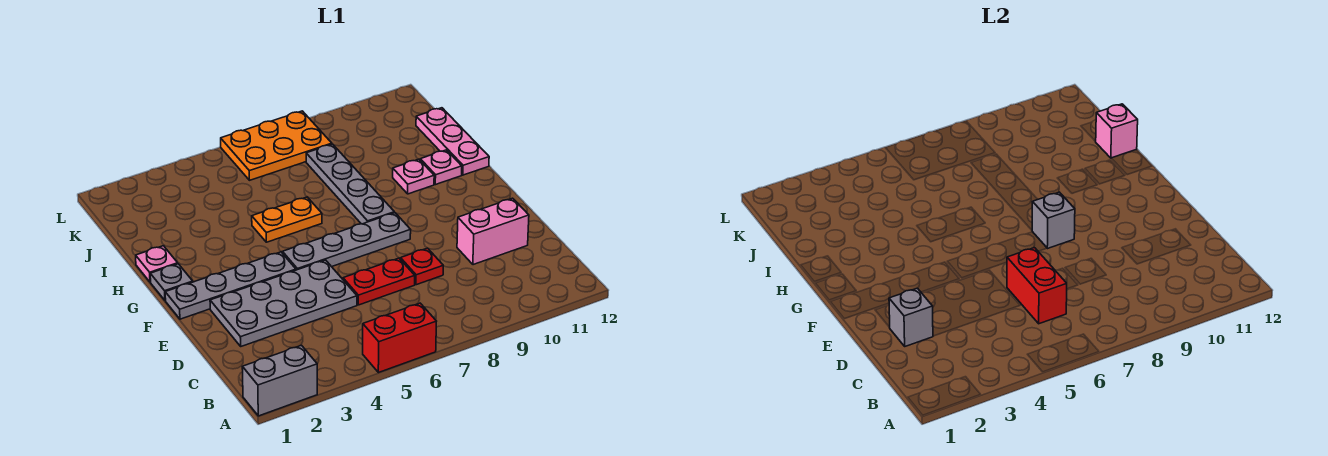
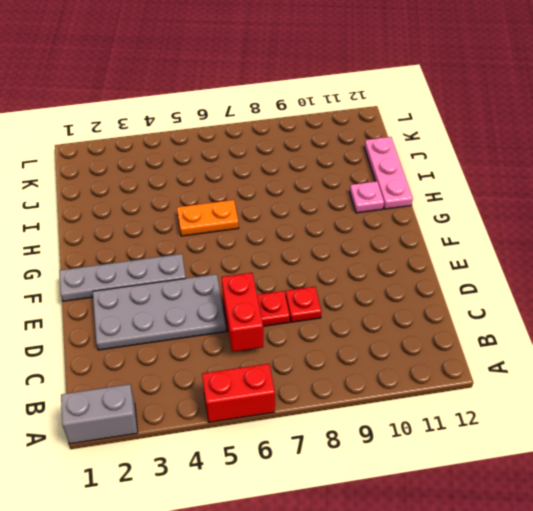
none -> pink 1x2 brick [457,198,529,265]
none -> grey 1x4 plate [282,213,411,270]
none -> grey 1x1 plate [150,264,193,301]

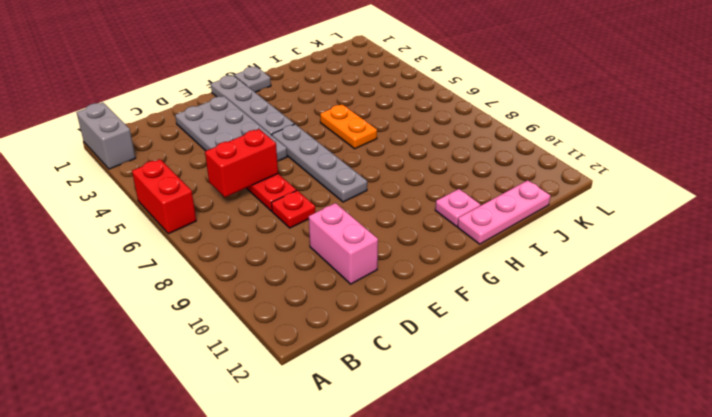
none -> grey 1x4 plate [306,144,394,224]
none -> pink 1x1 plate [136,246,178,282]
none -> pink 1x1 plate [393,159,434,194]

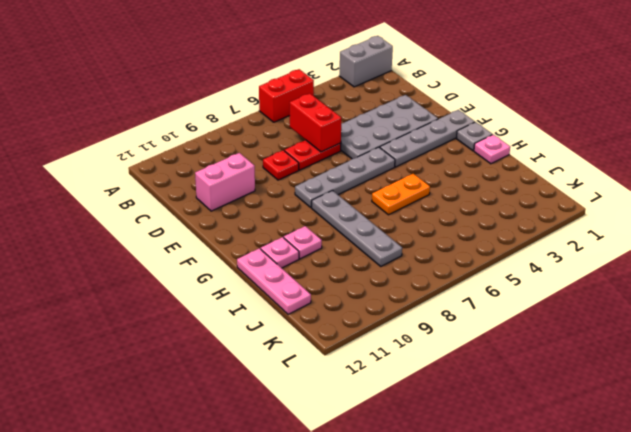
none -> orange 2x3 plate [221,111,332,180]
none -> grey 1x1 brick [889,288,933,346]
none -> grey 1x1 brick [1032,192,1075,249]

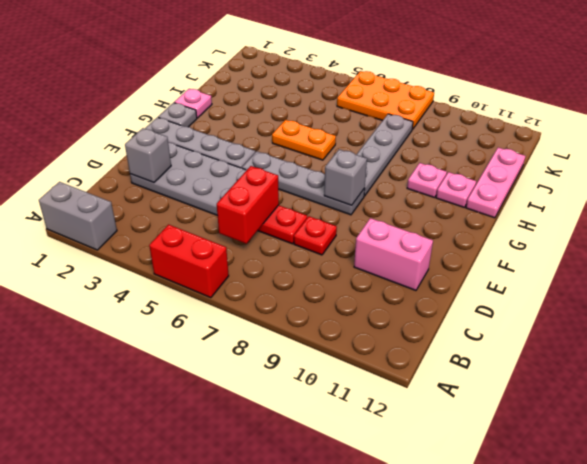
none -> pink 1x1 brick [1095,104,1138,158]

